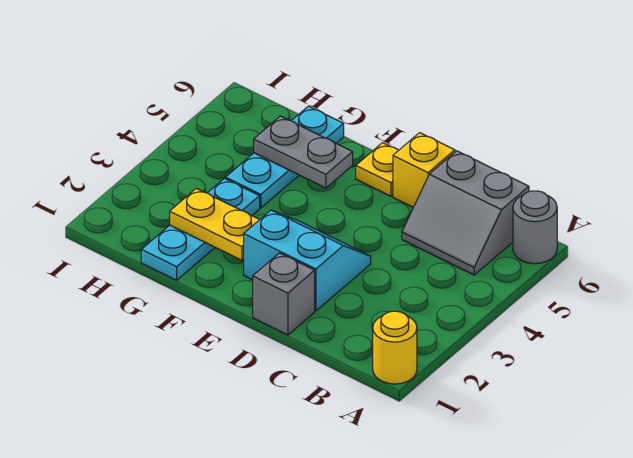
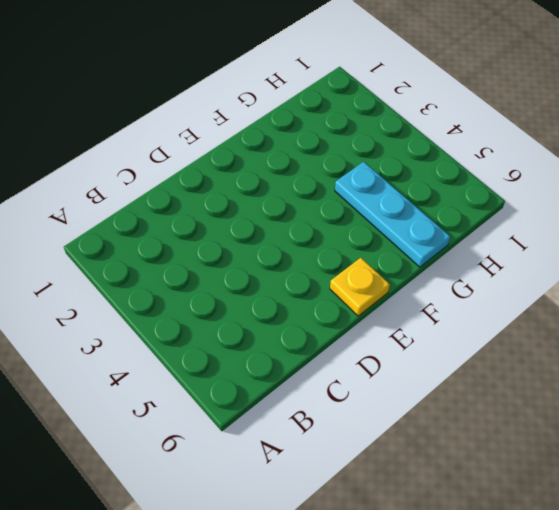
none -> yellow 1x1 round brick [373,311,417,384]
none -> grey 1x1 round brick [513,191,557,264]

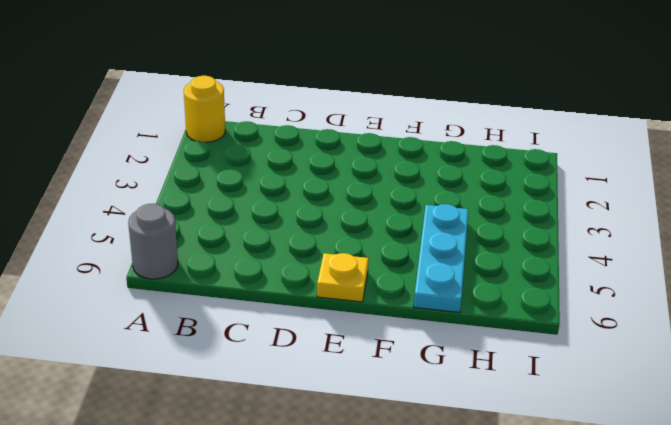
none -> grey 2x2 slope [402,151,529,275]
none -> grey 1x1 brick [253,253,315,335]

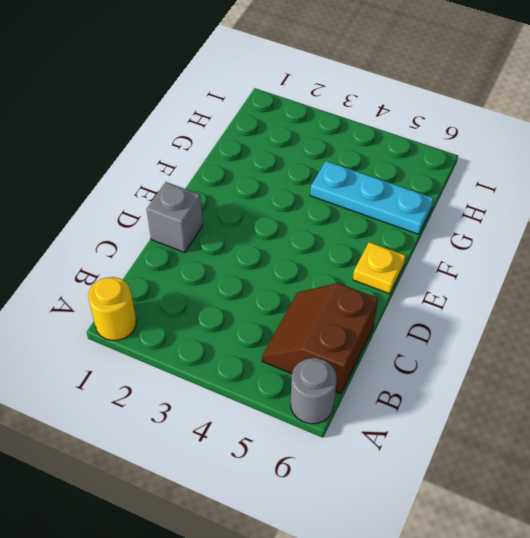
brown 2x2 slope [262,283,378,394] -> grey 2x2 slope [402,151,529,275]
none -> cyan 2x2 slope [244,210,371,311]
none -> yellow 1x1 brick [393,133,455,207]

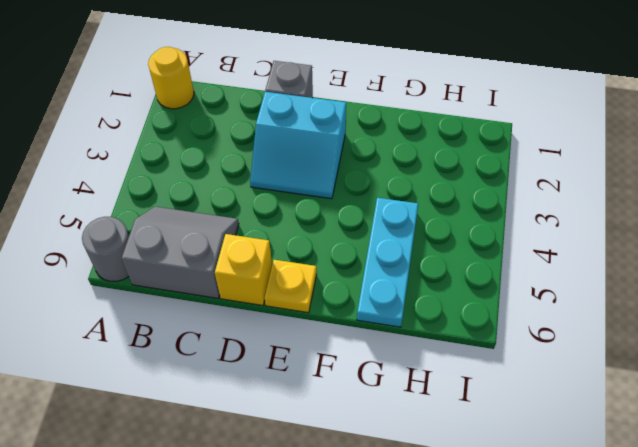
none -> cyan 1x3 plate [141,178,260,280]
none -> yellow 1x2 plate [170,188,260,260]

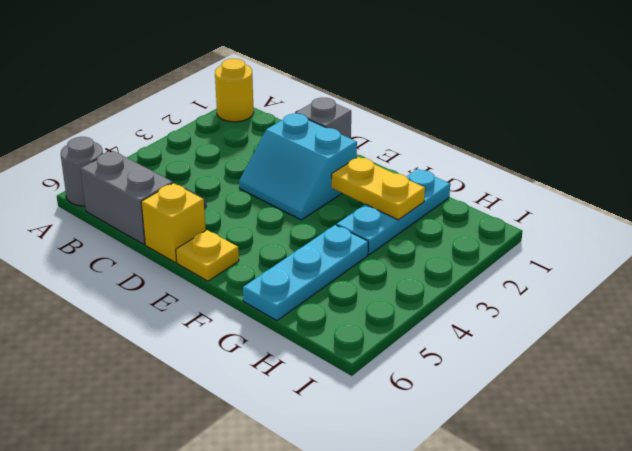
none -> grey 1x2 plate [254,116,353,188]

